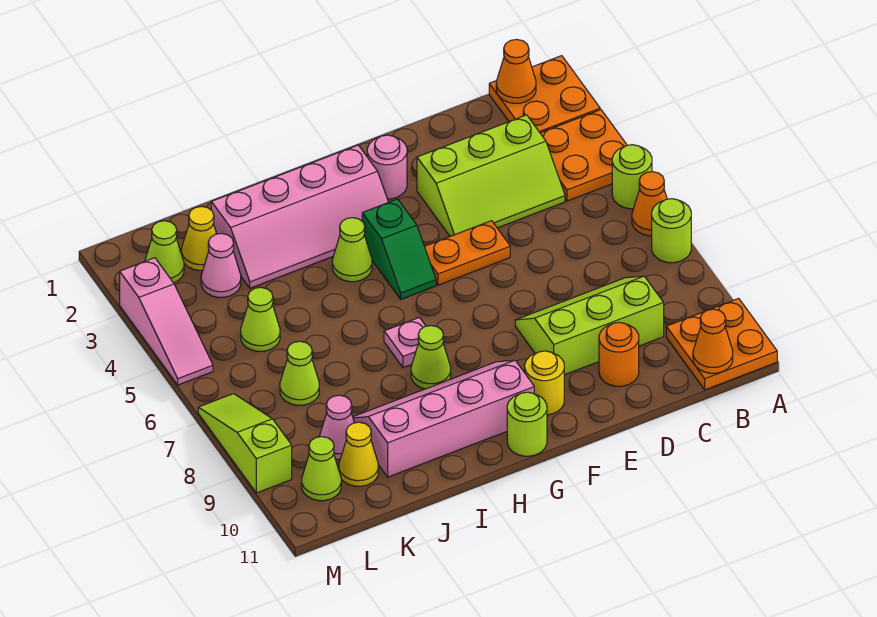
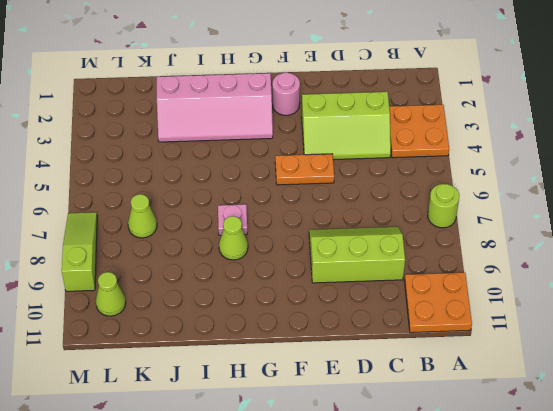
none -> orange 2x2 plate [489,56,600,133]
none -> lime 1x1 round brick [612,145,652,209]
none -> orange 1x1 cone [632,172,667,236]
none -> orange 1x1 round brick [599,322,639,386]

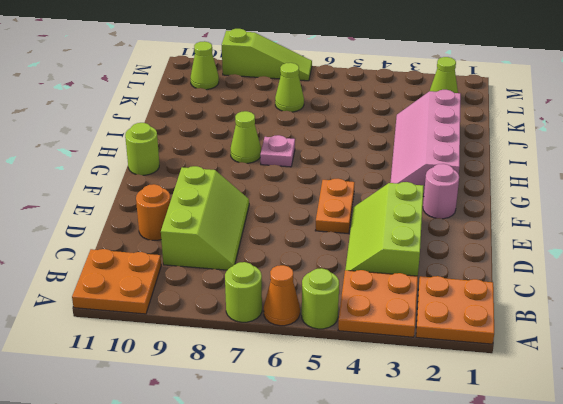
none -> yellow 1x1 round brick [525,351,564,415]
none -> green 1x2 slope [362,199,436,299]
none -> pink 2x4 slope [353,360,534,477]
none -> lime 1x1 cone [332,218,372,282]

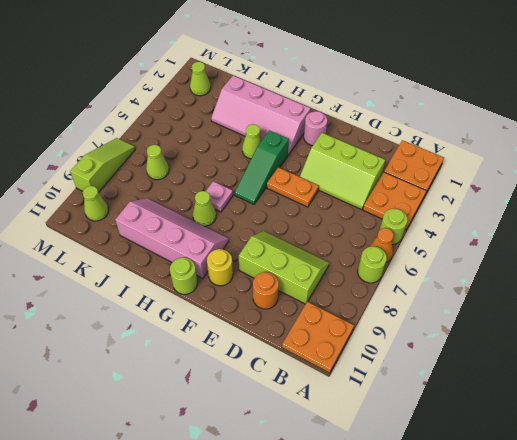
green 1x3 slope [234,130,289,204] -> green 1x2 slope [362,199,436,299]
none -> yellow 1x1 cone [181,206,217,270]
none -> pink 1x1 cone [201,233,241,297]
none -> lime 1x1 cone [241,287,280,351]
none -> pink 1x1 cone [319,395,354,459]

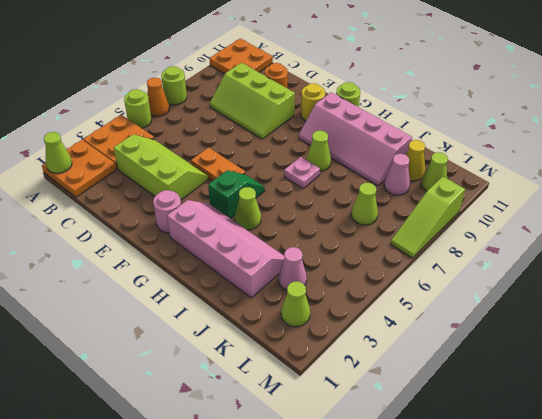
lime 1x1 cone [44,132,72,173] -> lime 1x1 cone moved to [241,287,280,351]
none -> yellow 1x1 cone [181,206,217,270]
none -> pink 1x3 slope [120,258,213,385]
none -> orange 1x1 cone [496,39,536,103]
none -> orange 1x1 cone [693,309,733,373]

